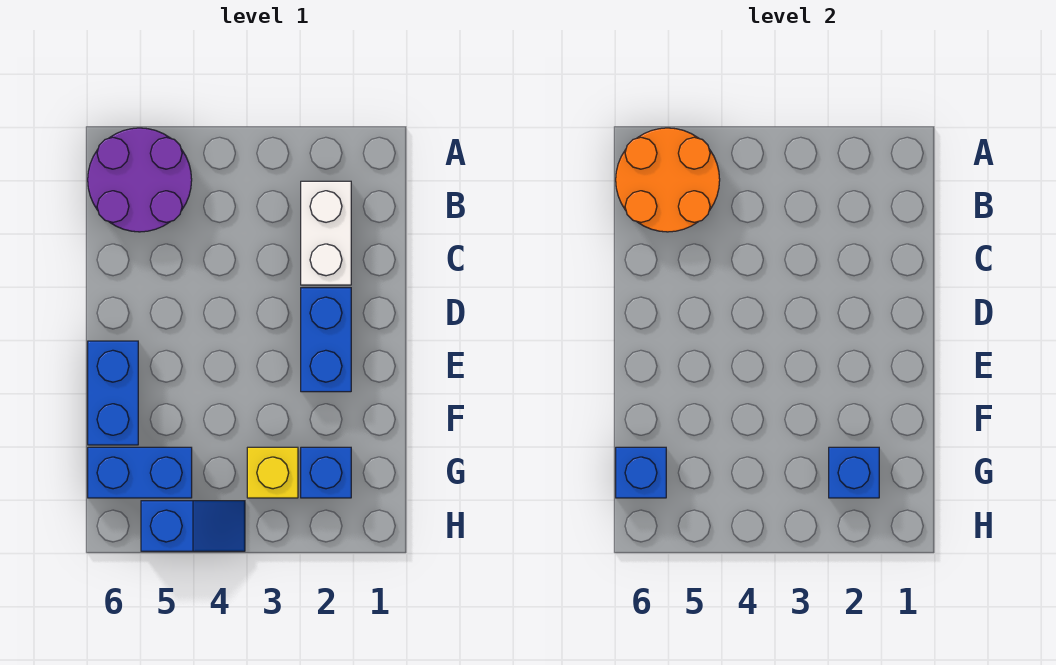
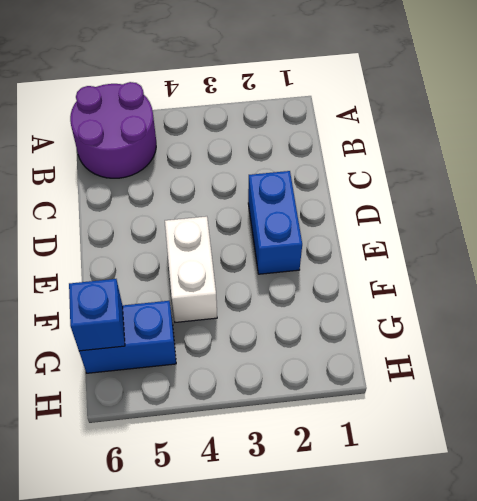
white 1x2 brick [165,216,217,322] -> white 1x2 brick moved to [301,181,351,285]
none -> blue 1x2 brick [88,341,138,445]
none -> blue 1x1 brick [301,447,351,498]

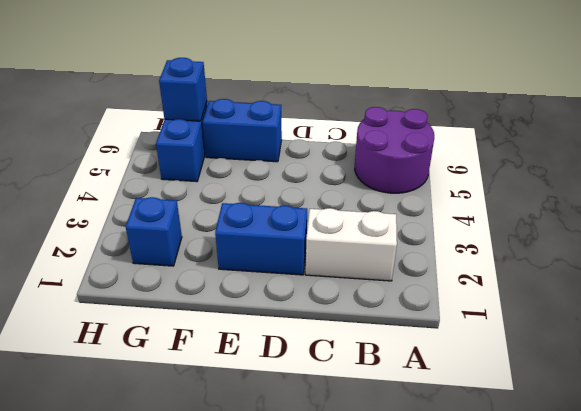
none -> yellow 1x1 brick [247,447,298,498]
none -> blue 1x2 slope [141,501,245,551]

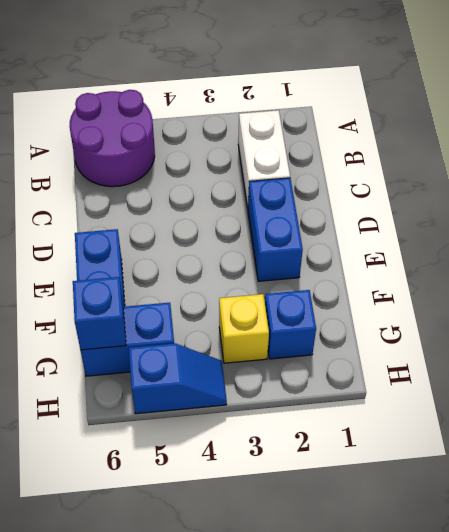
none -> orange 2x2 round brick [616,128,720,232]
none -> blue 1x1 brick [829,447,879,498]

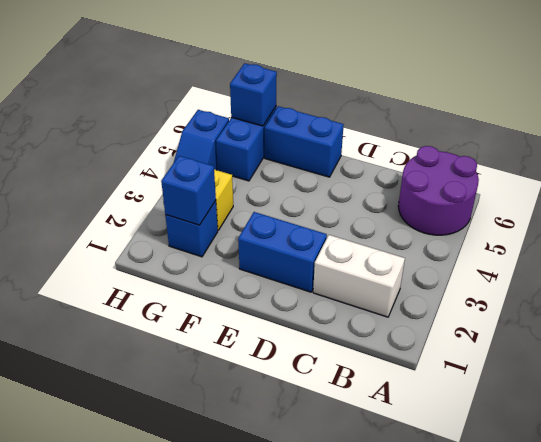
none -> orange 2x2 round brick [616,128,720,232]

